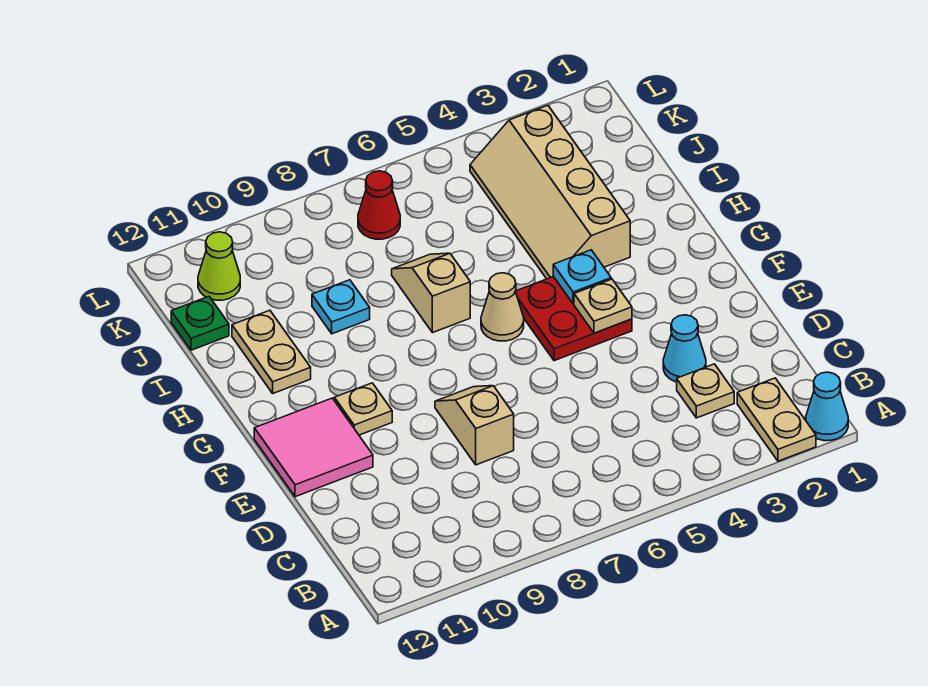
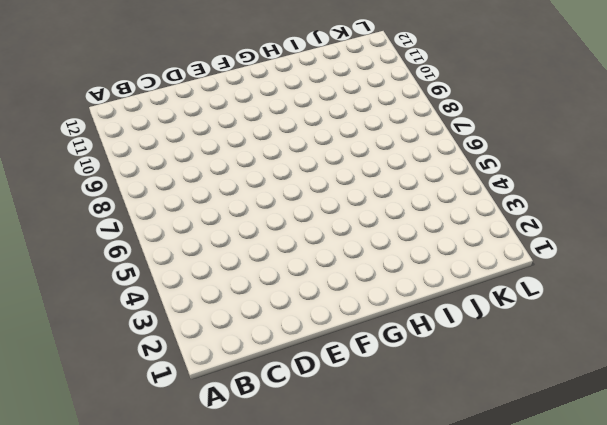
none -> cyan 1x1 cone [806,372,848,441]
none -> tan 1x2 plate [737,378,816,461]
none -> tan 1x1 plate [677,364,734,418]

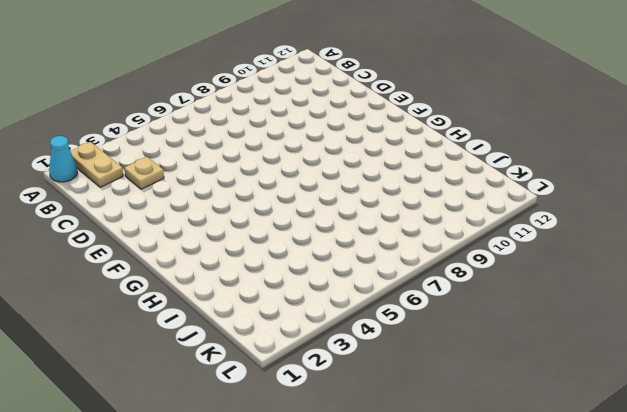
none -> cyan 1x1 cone [663,315,706,382]
none -> tan 1x2 slope [435,386,514,465]
none -> pink 2x2 tile [254,398,373,497]

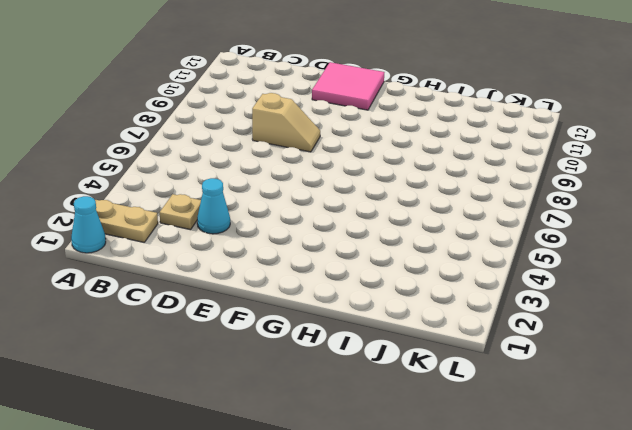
none -> red 2x2 plate [516,277,632,361]
none -> tan 1x1 plate [334,383,392,435]
none -> tan 1x1 cone [481,273,524,341]

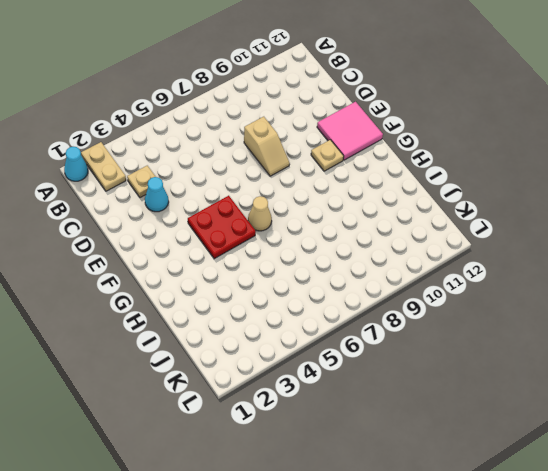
none -> tan 2x4 slope [470,105,630,279]
none -> tan 1x2 slope [392,253,470,333]
none -> tan 1x2 plate [232,310,311,393]

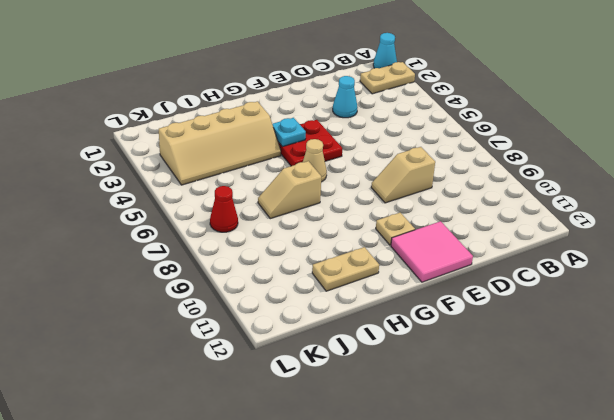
none -> tan 1x1 plate [677,364,734,418]
none -> cyan 1x1 plate [312,280,370,334]
none -> green 1x1 plate [171,296,229,350]

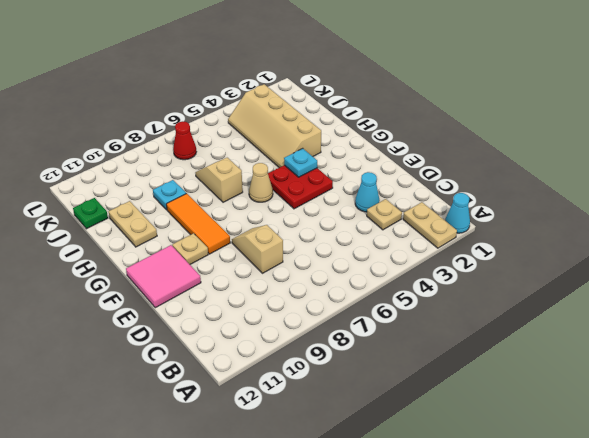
orange 1x3 tile [166,193,230,254] -> none
none -> lime 1x1 cone [198,232,240,300]
none -> tan 1x1 plate [574,279,632,333]

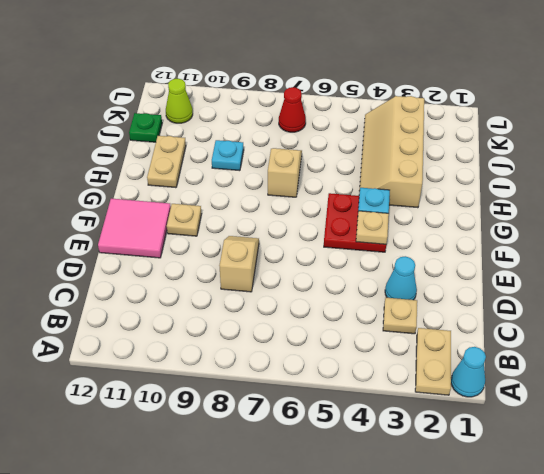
none -> tan 1x1 cone [481,273,524,341]

